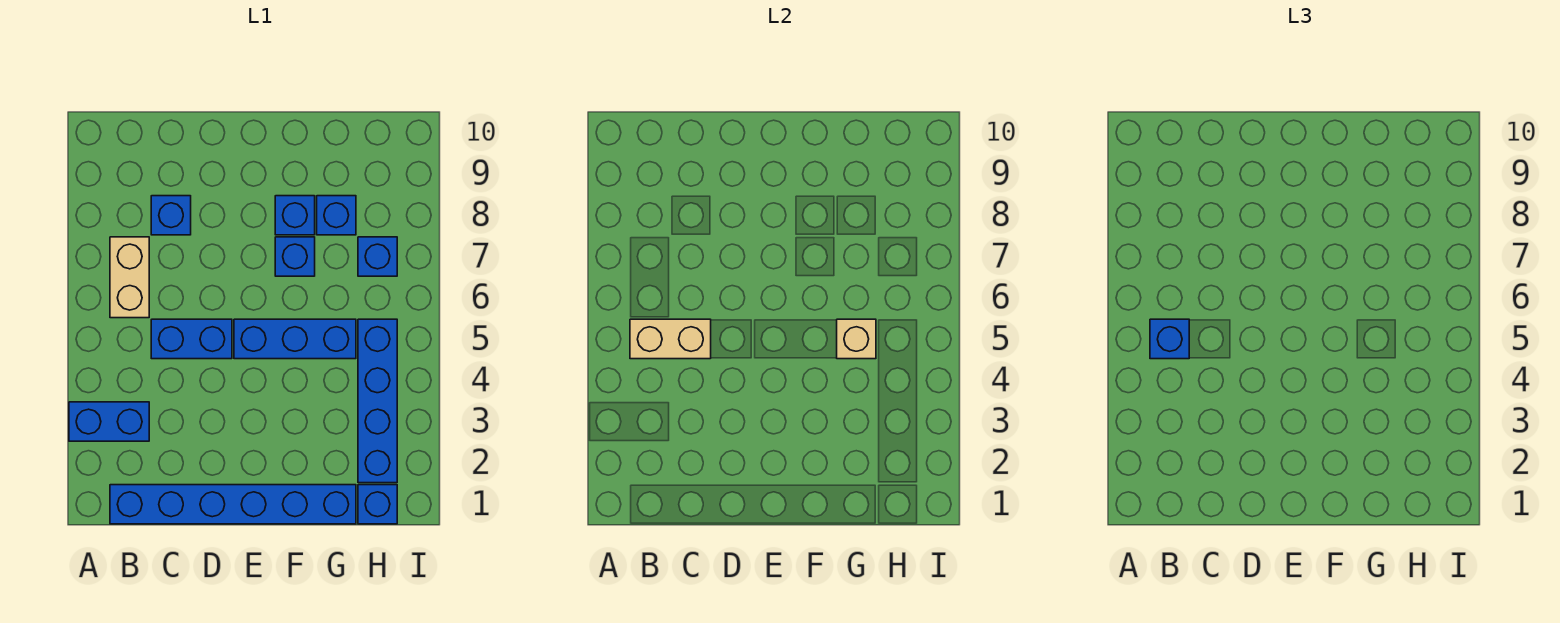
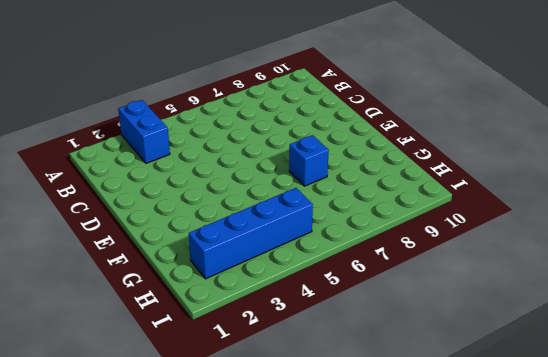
none -> blue 1x6 brick [110,485,356,524]
none -> tan 1x2 brick [110,237,149,318]
none -> blue 1x2 brick [151,319,232,359]

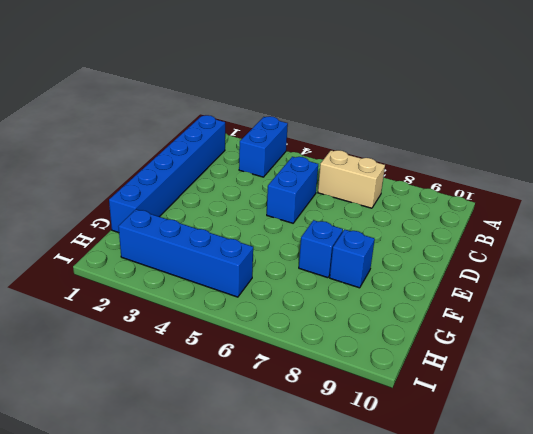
none -> blue 1x1 brick [151,196,191,235]
none -> blue 1x3 brick [234,319,356,359]
none -> blue 1x1 brick [317,196,356,235]

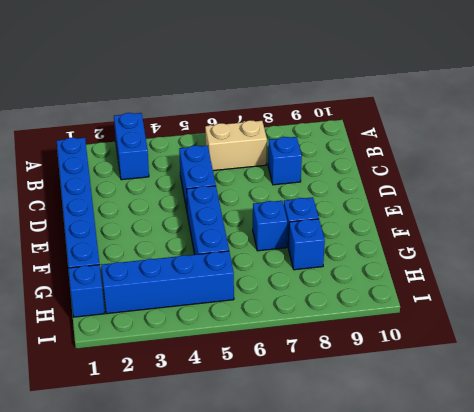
none -> blue 1x1 brick [358,237,397,276]
none -> tan 1x2 brick [630,319,711,359]
none -> tan 1x1 brick [837,319,876,359]

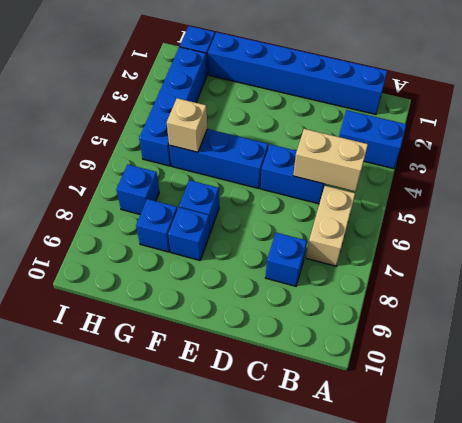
none -> blue 1x1 brick [1150,319,1189,359]

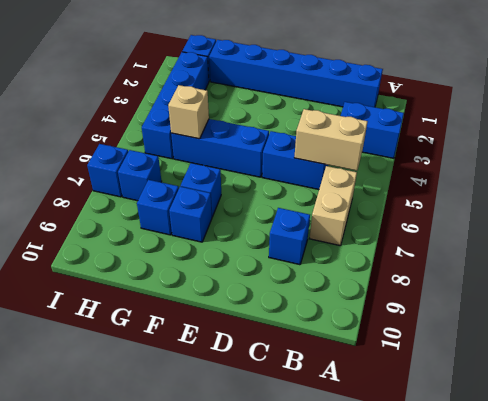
blue 1x1 brick [87,144,128,197] -> blue 1x1 brick moved to [1150,319,1189,359]

